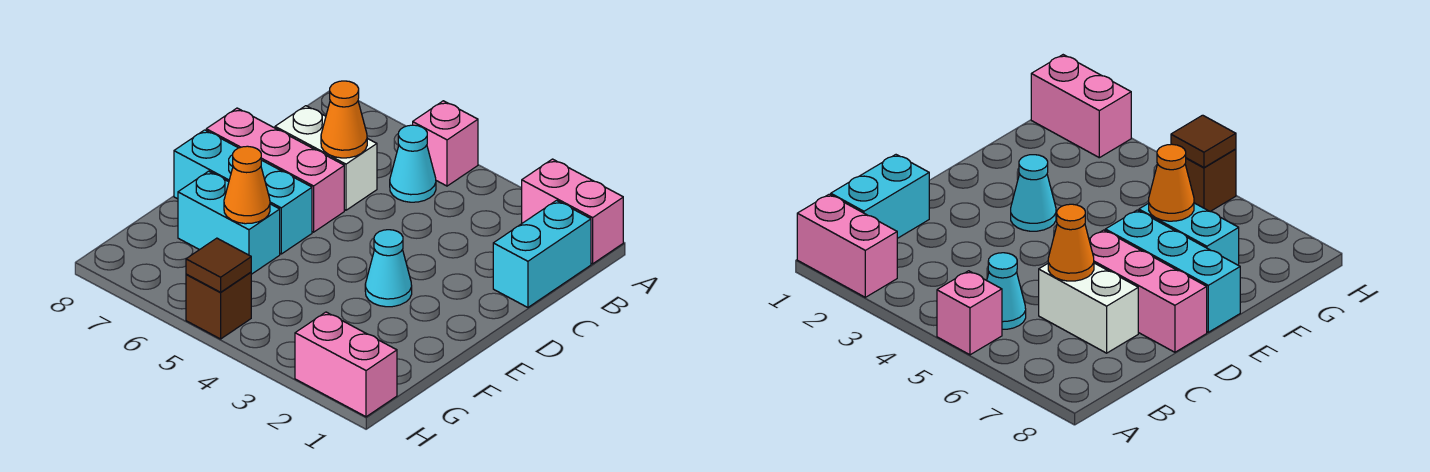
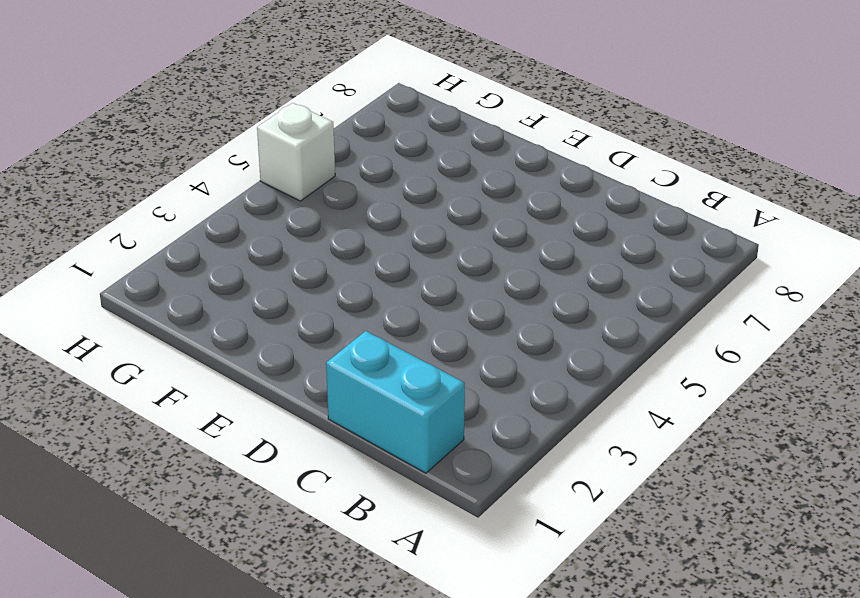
white 1x1 brick [257,103,335,201] -> brown 1x1 brick [186,272,251,339]
none -> pink 1x2 brick [522,159,623,264]
none -> pink 1x1 brick [413,101,478,186]
none -> cyan 1x1 cone [390,125,436,202]

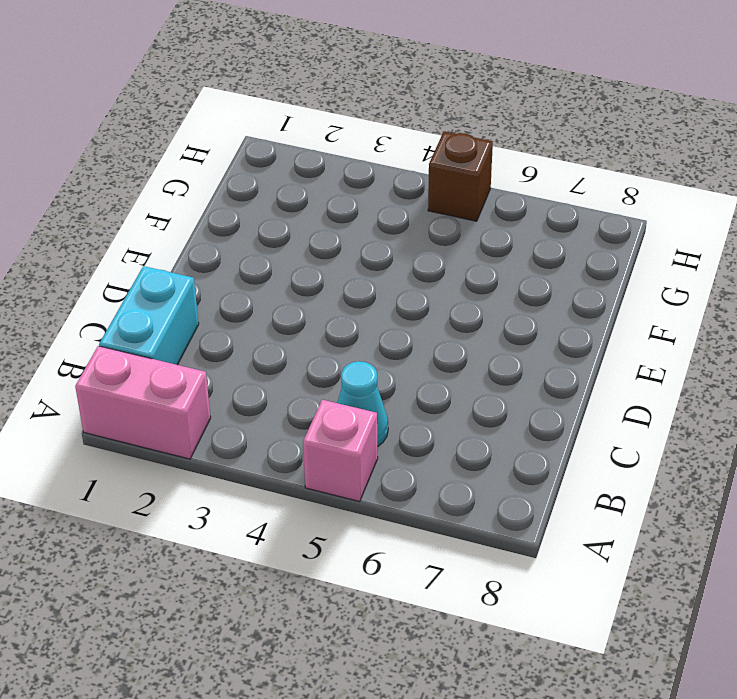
none -> white 1x2 brick [275,106,377,210]
none -> pink 1x3 brick [206,108,344,232]
none -> cyan 1x1 cone [365,230,412,307]

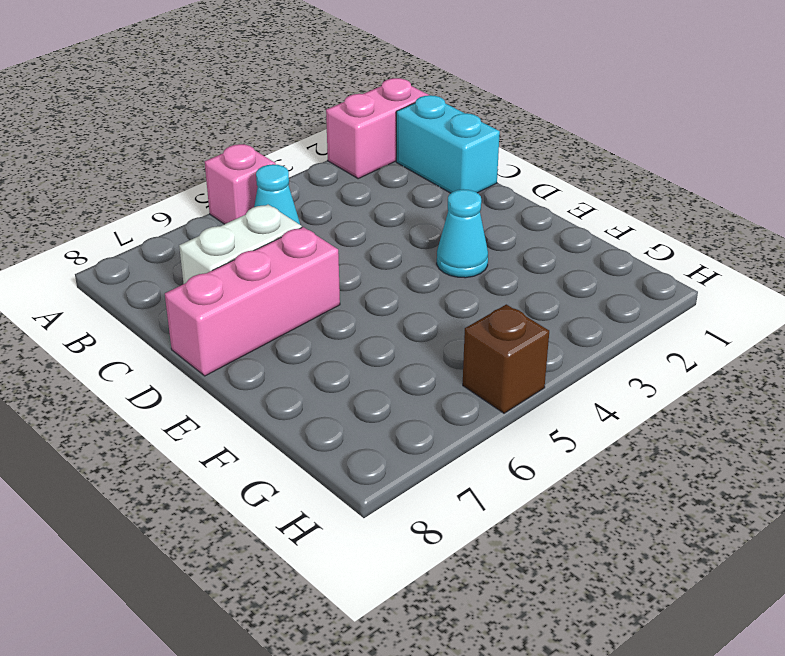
none -> cyan 1x3 brick [174,130,312,254]
none -> cyan 1x2 brick [178,171,280,274]
none -> pink 1x2 brick [295,312,397,417]

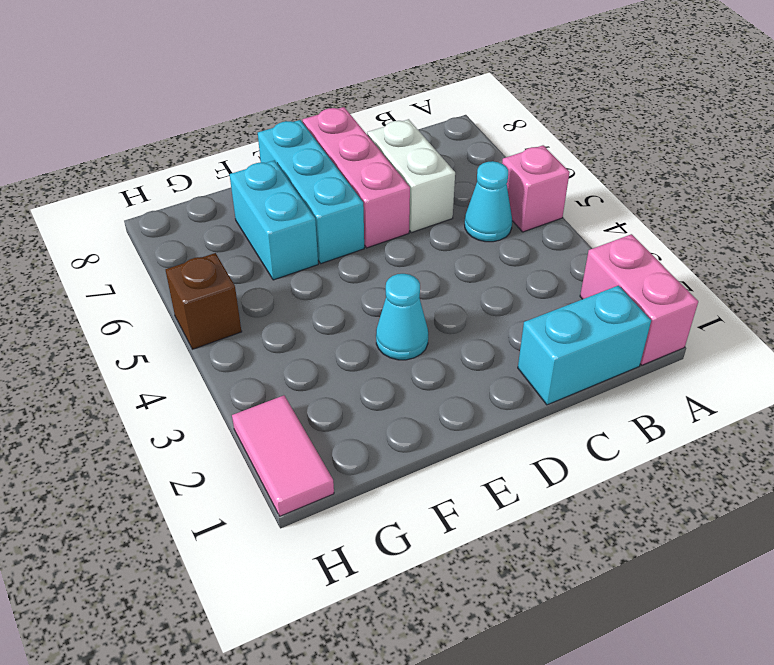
pink 1x2 tile [232,395,334,516] -> pink 1x2 brick [295,312,397,417]
none -> orange 1x1 cone [321,81,367,158]
none -> orange 1x1 cone [224,146,270,224]
none -> brown 1x1 tile [186,238,251,292]

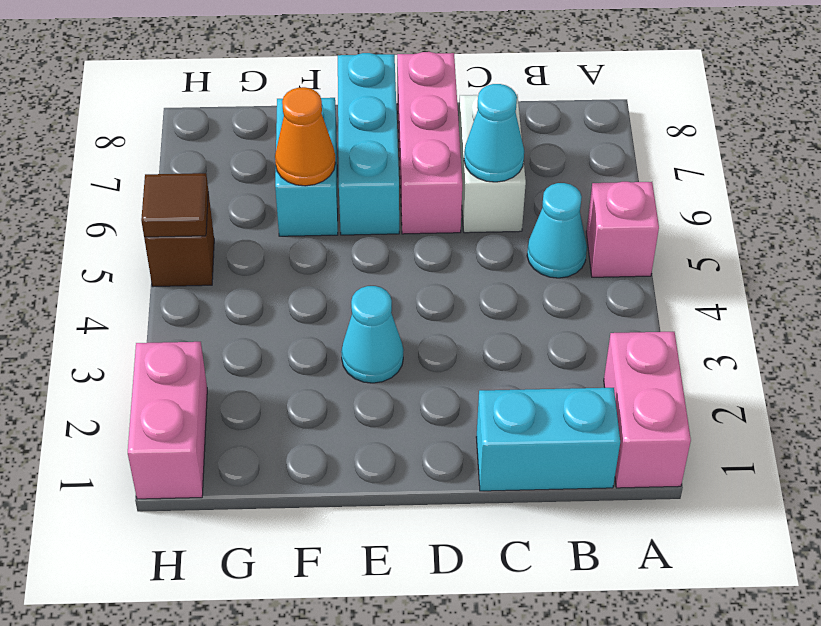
cyan 1x1 cone [464,84,524,182] -> orange 1x1 cone [321,81,367,158]

